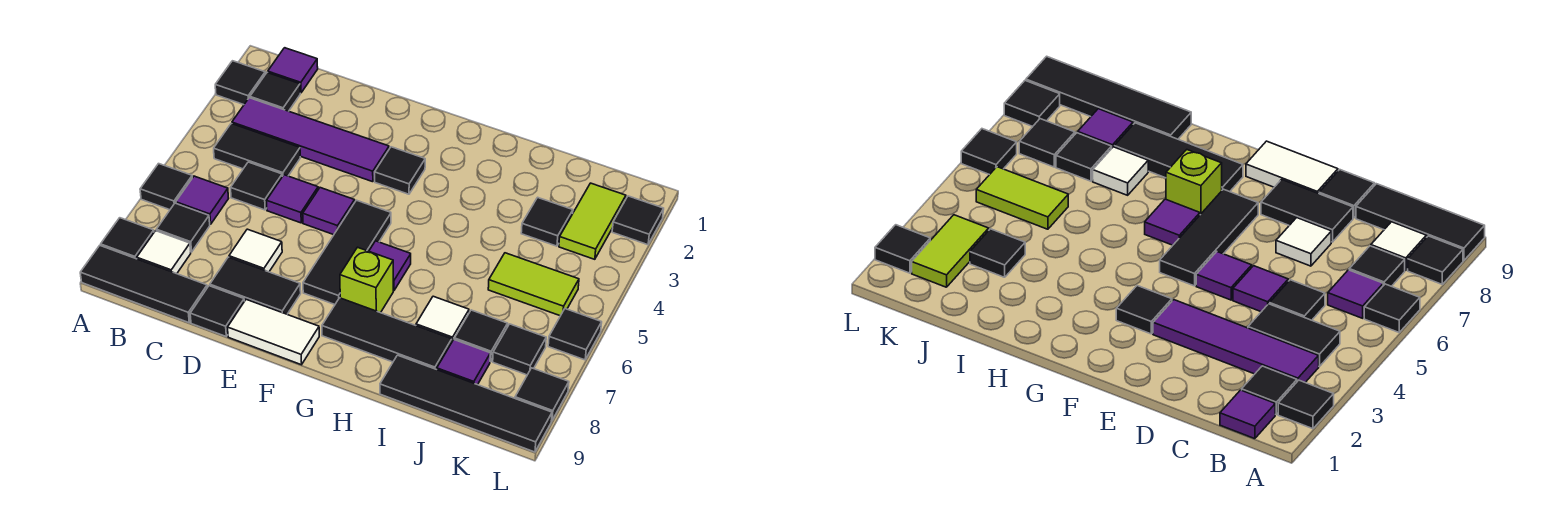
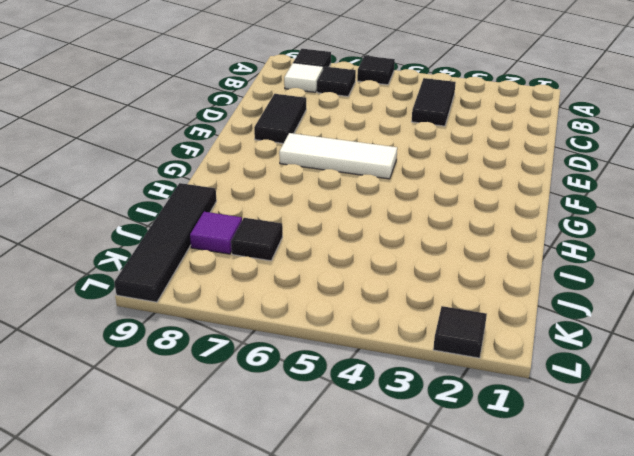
white 1x3 tile [279,133,397,179] -> black 1x3 tile [303,200,391,305]
none -> black 1x1 tile [215,61,265,105]
none -> black 1x3 tile [80,245,207,323]
none -> purple 1x1 tile [268,48,318,93]
none -> black 1x1 tile [250,72,300,111]

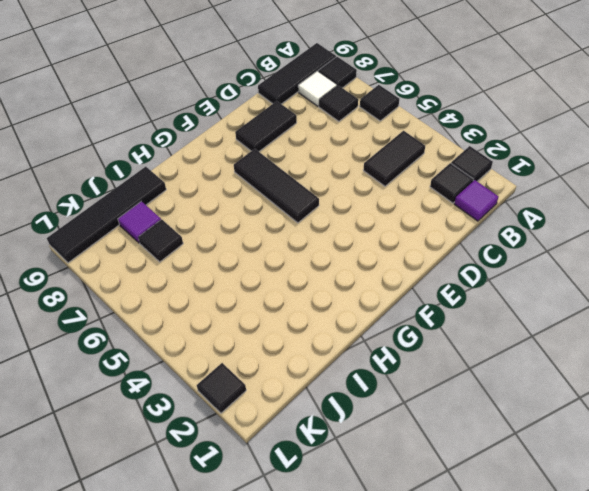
none -> purple 1x4 tile [232,98,389,182]
none -> purple 1x1 tile [176,176,229,224]
none -> black 1x1 tile [231,162,282,210]
none -> purple 1x1 tile [266,175,318,223]

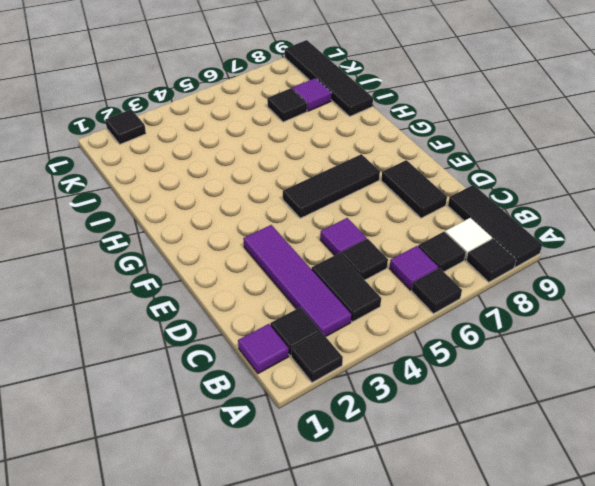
none -> white 1x1 tile [229,229,282,272]
none -> black 1x1 tile [190,286,244,336]
none -> purple 1x1 tile [303,188,355,235]
none -> white 1x2 tile [228,299,319,365]

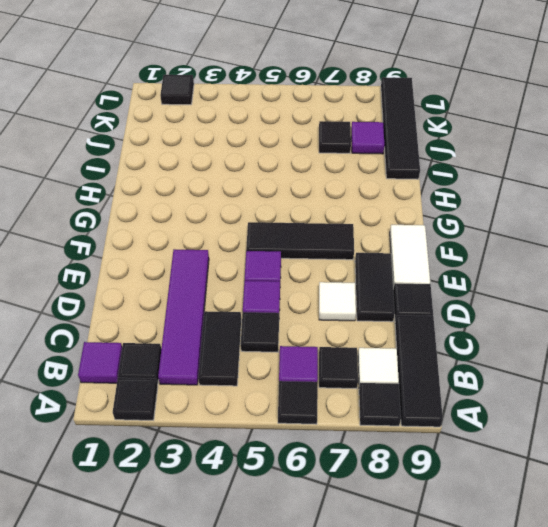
none -> black 1x1 tile [375,147,425,194]
none -> purple 1x1 tile [369,241,411,291]
none -> lime 1x1 brick [340,247,393,313]
none -> black 1x3 tile [322,298,452,369]

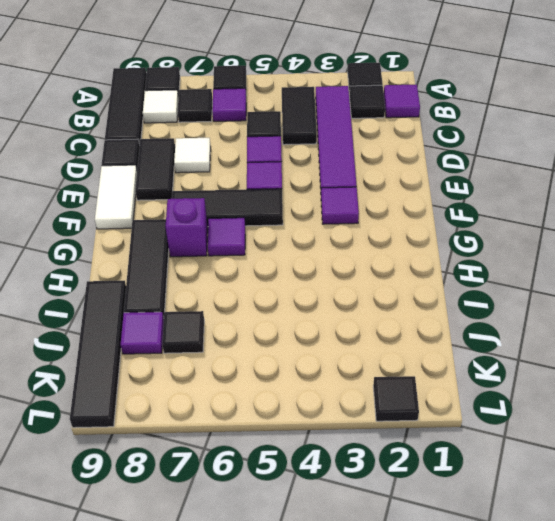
purple 1x1 tile [321,187,359,224] -> black 1x1 tile [375,147,425,194]
purple 1x1 brick [166,198,208,257] -> lime 1x1 brick [340,247,393,313]
none -> white 1x1 tile [416,296,469,341]
none -> black 1x1 tile [521,197,573,246]
none -> lime 1x2 tile [488,253,579,316]
none -> lime 1x2 tile [559,183,626,259]

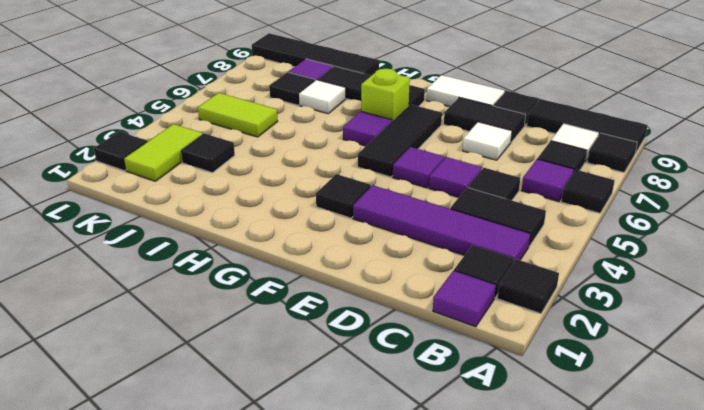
none -> black 1x1 tile [493,324,546,375]
none -> black 1x1 tile [548,309,602,360]
none -> black 1x1 tile [515,368,569,421]

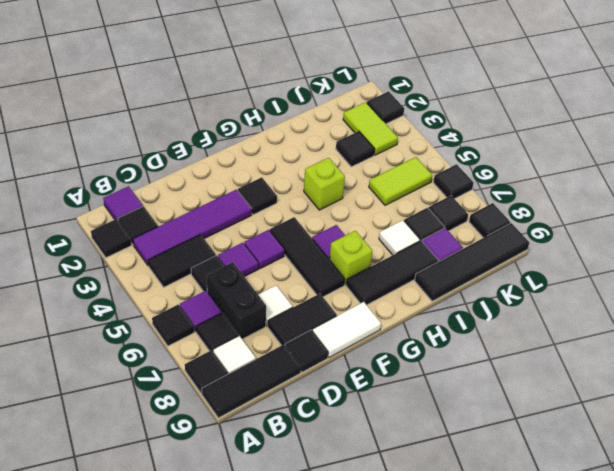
black 1x2 brick [207,262,266,339] -> none
lime 1x1 brick [304,158,345,210] -> none

